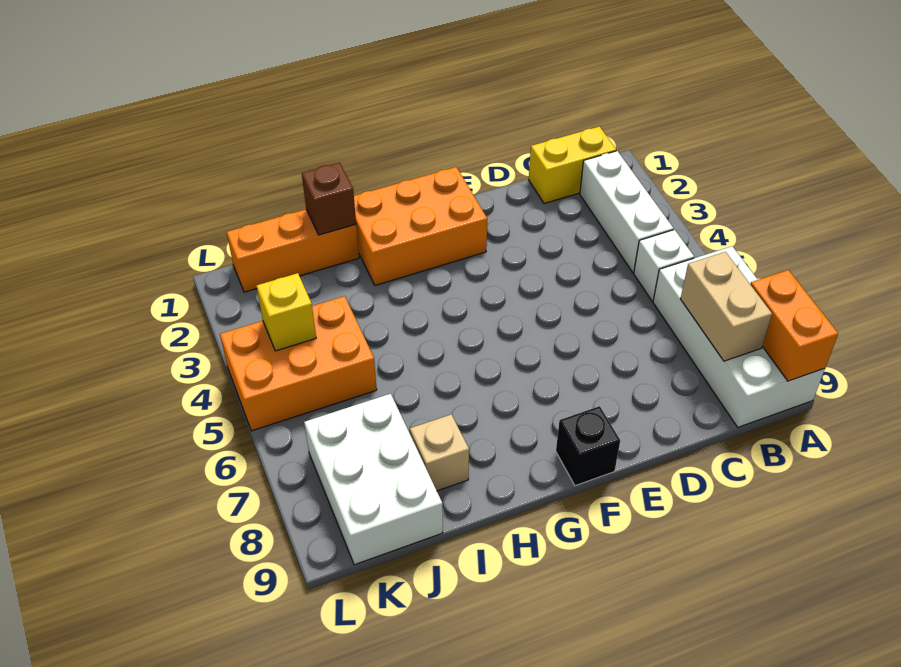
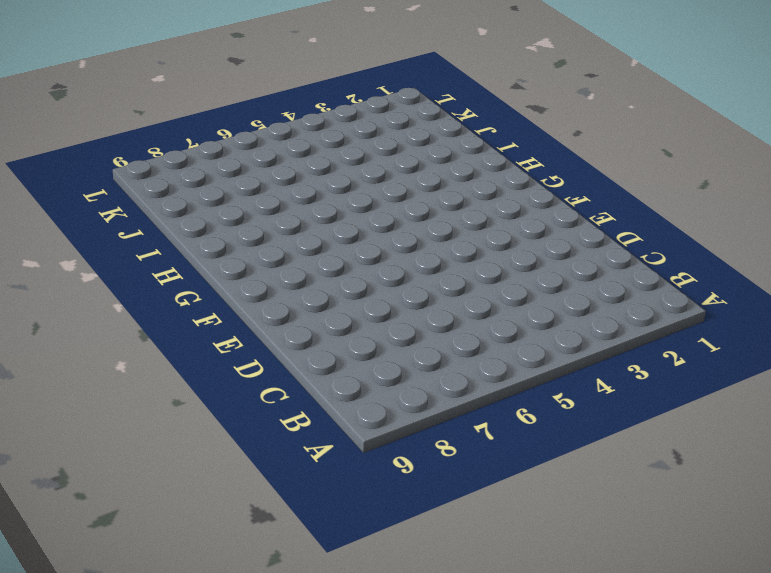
none -> white 2x4 brick [653,246,825,427]
none -> yellow 1x2 brick [529,127,616,203]
none -> white 1x3 brick [580,151,674,272]

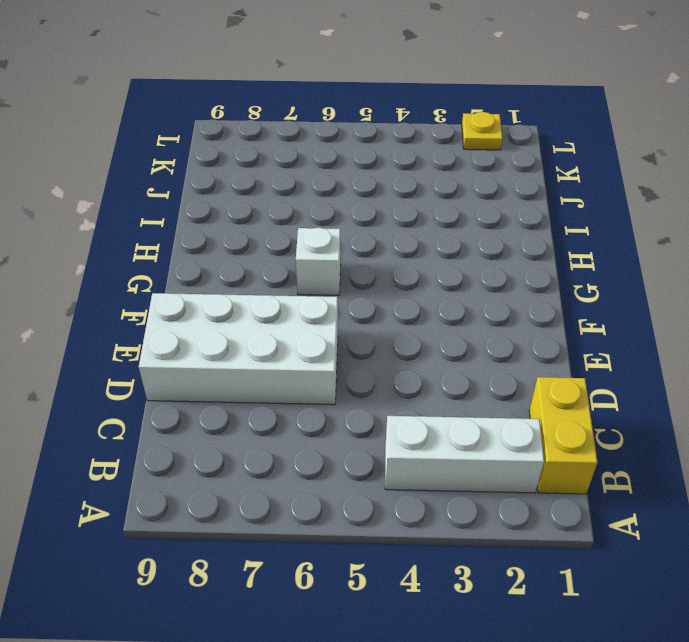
white 2x4 brick [139,293,338,405] -> white 2x4 brick moved to [653,246,825,427]
white 1x1 brick [296,227,341,295] -> white 1x1 brick moved to [634,230,694,301]
yellow 1x1 plate [462,112,502,150] -> none
none -> orange 2x3 brick [354,167,487,285]
none -> black 1x1 brick [556,406,620,486]
none -> orange 1x3 brick [227,210,359,292]

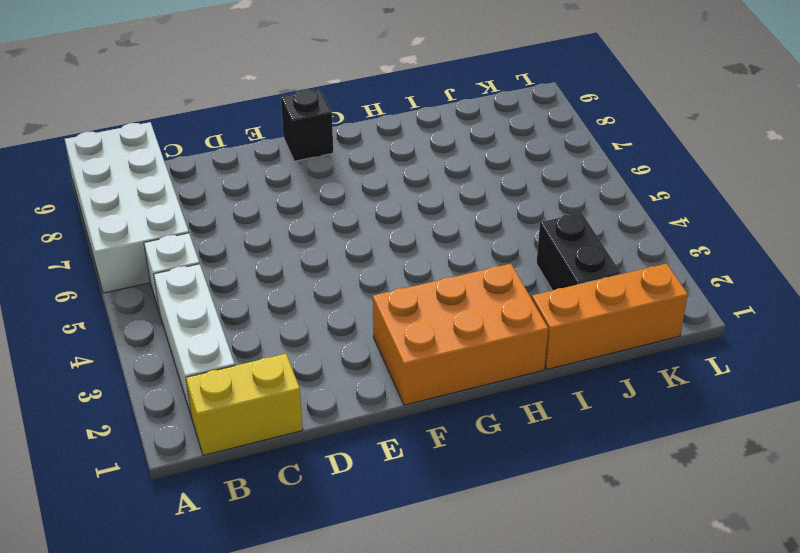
black 1x2 brick [536,213,621,291] -> none
none -> tan 1x1 brick [410,414,469,491]
none -> orange 2x3 brick [220,296,377,431]
none -> white 2x3 brick [304,394,443,565]

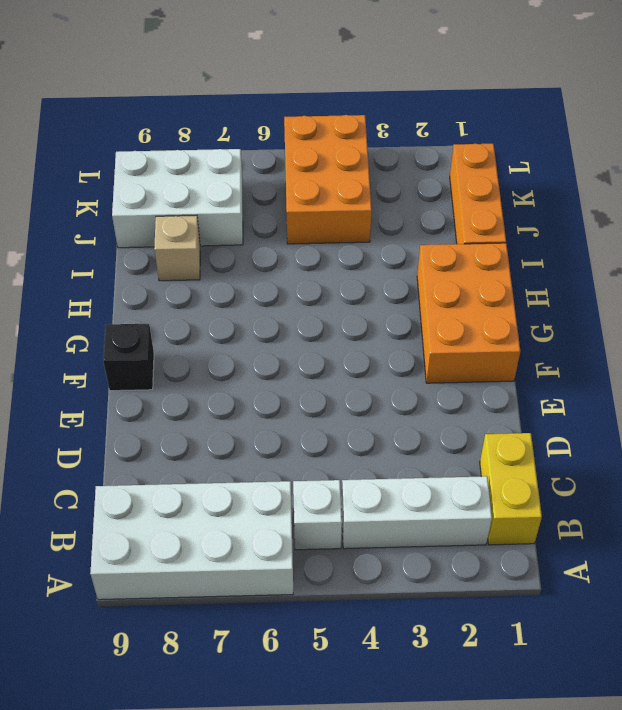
none -> orange 1x2 brick [750,270,838,381]
none -> tan 1x2 brick [680,252,772,361]
none -> brown 1x1 brick [302,163,356,235]

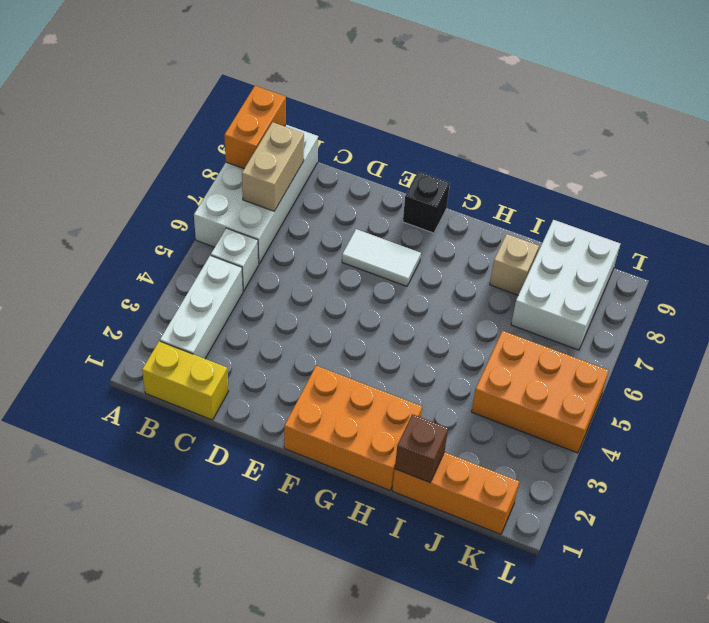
white 1x2 tile [342,229,421,286] -> none
none -> yellow 1x1 brick [257,273,316,351]

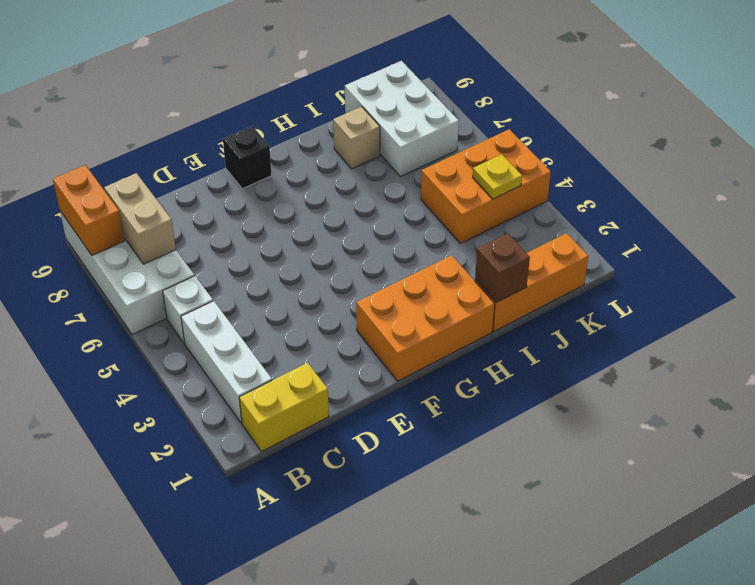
yellow 1x1 plate [473,154,522,199] -> yellow 1x1 brick [257,273,316,351]

